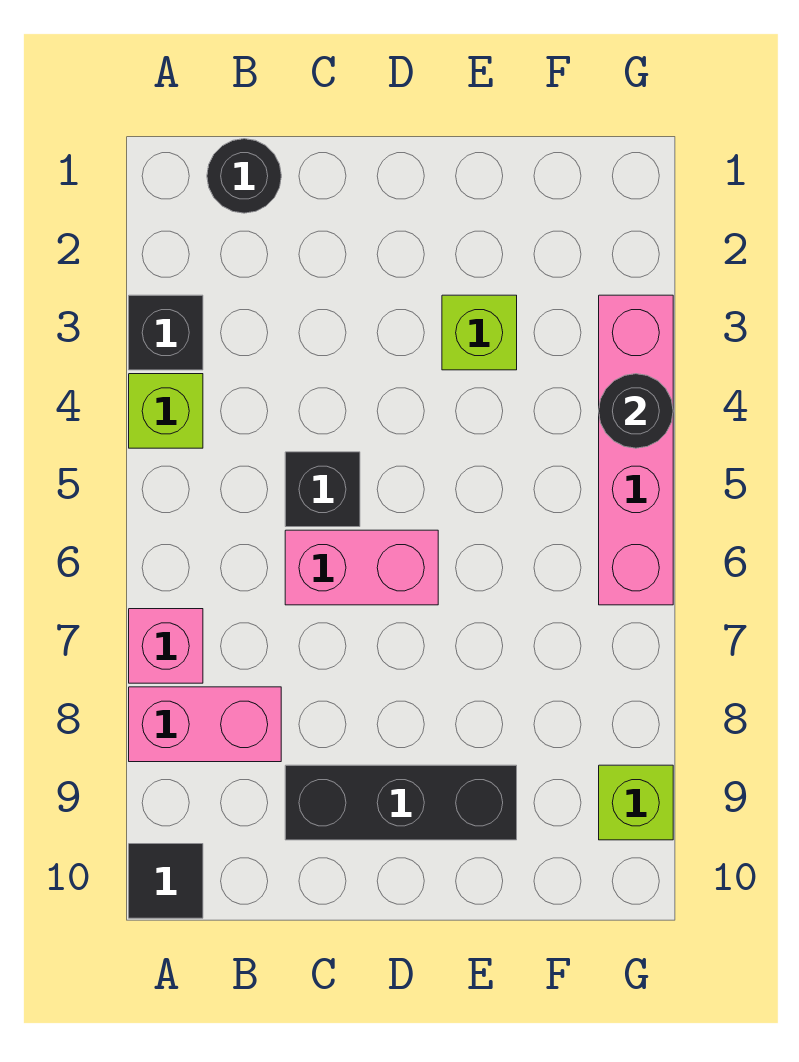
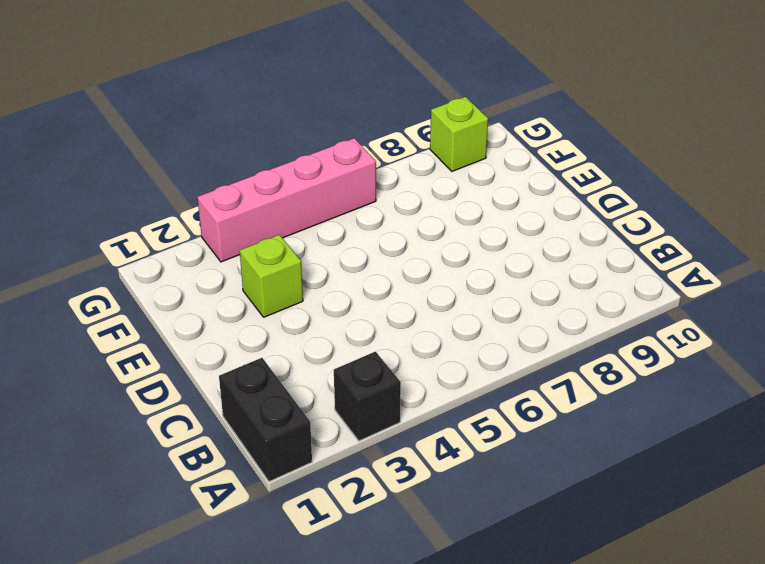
black 1x2 brick [219,358,312,482] -> black 1x1 round brick [207,139,281,213]
none -> lime 1x1 brick [129,374,203,448]
none -> pink 1x1 brick [129,609,203,683]
none -> pink 1x2 brick [129,687,281,762]

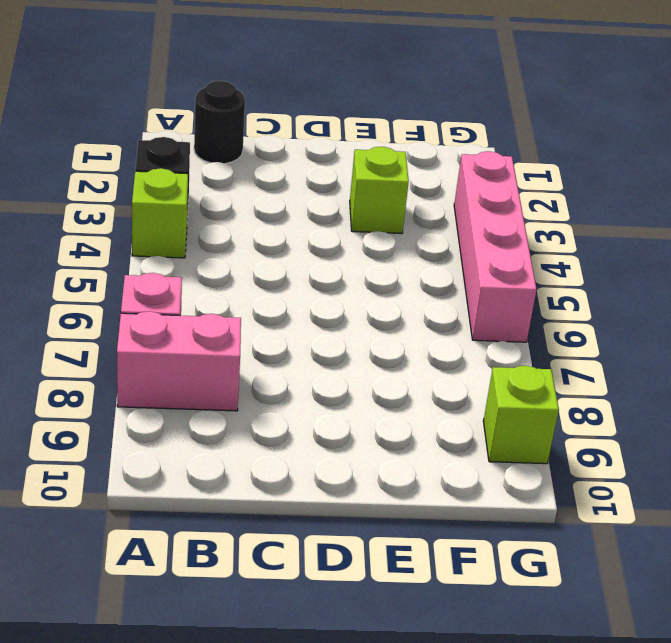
none -> black 1x1 tile [129,844,203,918]
none -> black 1x1 brick [285,452,360,527]
none -> pink 1x2 brick [285,530,438,605]

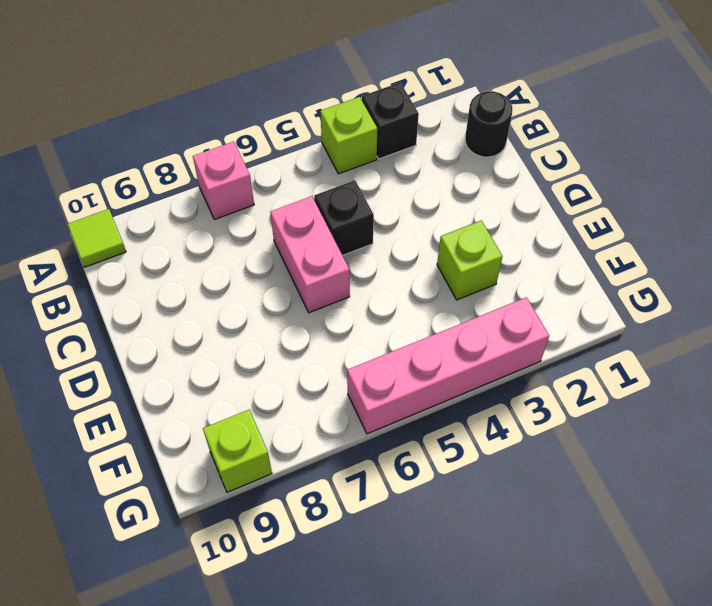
lime 1x1 tile [68,209,126,267] -> black 1x1 tile [129,844,203,918]
none -> pink 1x2 brick [129,687,281,762]
none -> black 1x3 brick [285,765,517,840]
none -> black 1x1 round brick [599,374,673,448]

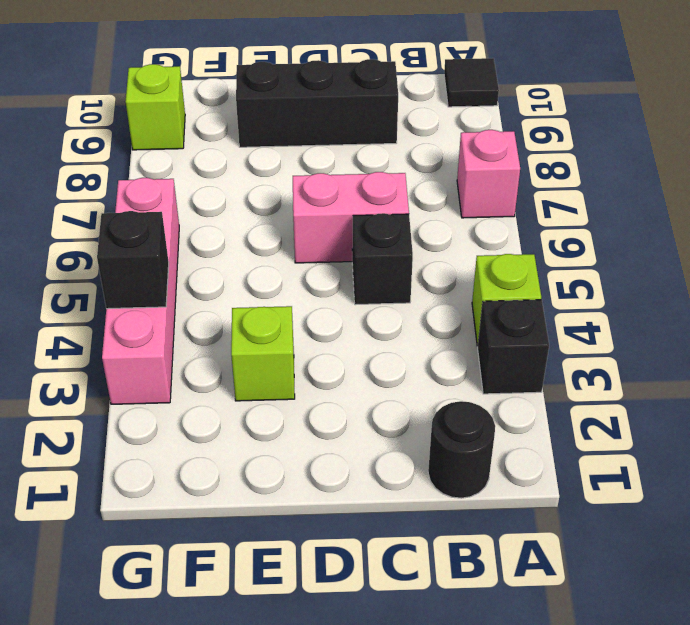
black 1x1 brick [97,211,169,309] -> black 1x1 round brick [599,374,673,448]
none -> pink 1x2 brick [129,687,281,762]

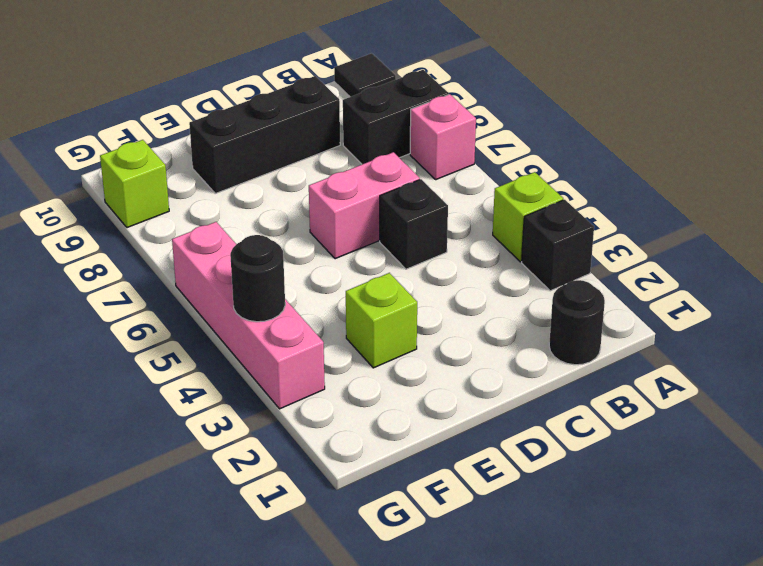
black 1x2 brick [343,70,449,164] -> pink 1x2 brick [129,687,281,762]

